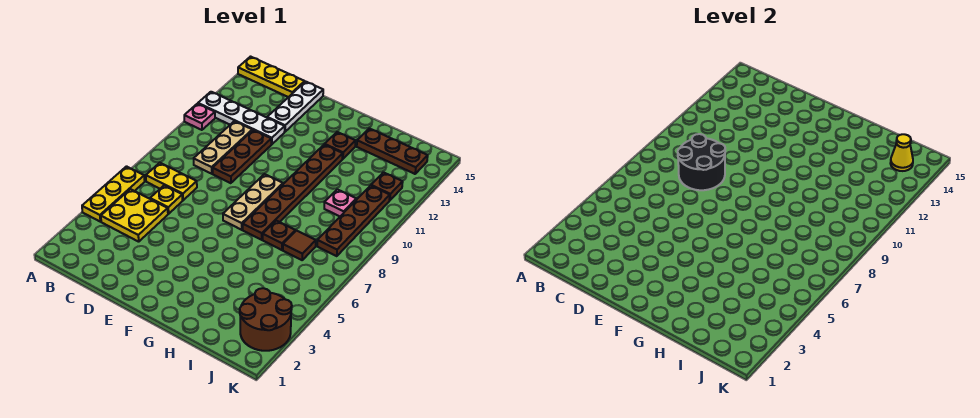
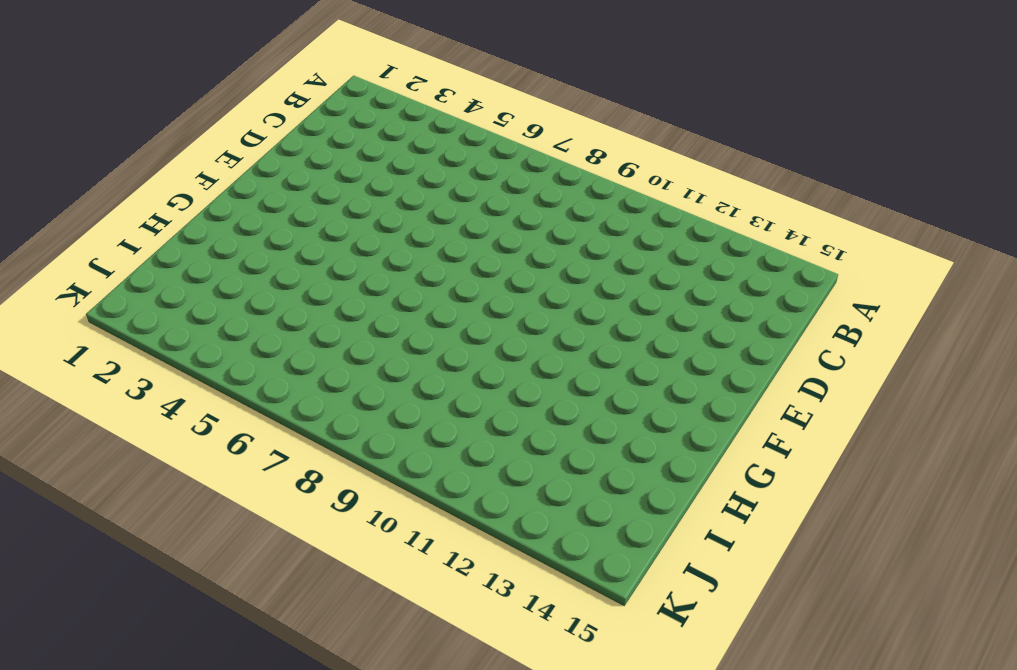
none -> yellow 1x3 plate [82,166,145,221]
none -> pink 1x1 plate [184,104,215,130]
none -> white 1x4 plate [198,92,285,144]

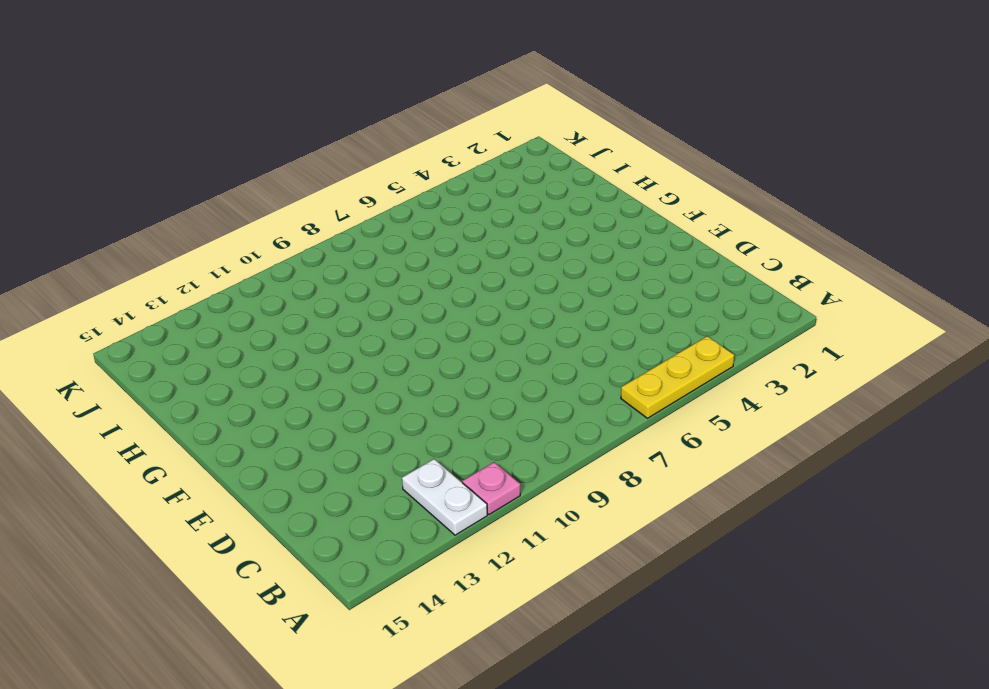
white 1x2 plate [402,459,487,535] -> white 1x4 plate [198,92,285,144]
none -> yellow 1x3 plate [238,57,305,97]
none -> yellow 2x2 plate [101,189,168,242]
none -> yellow 1x2 plate [146,163,197,200]

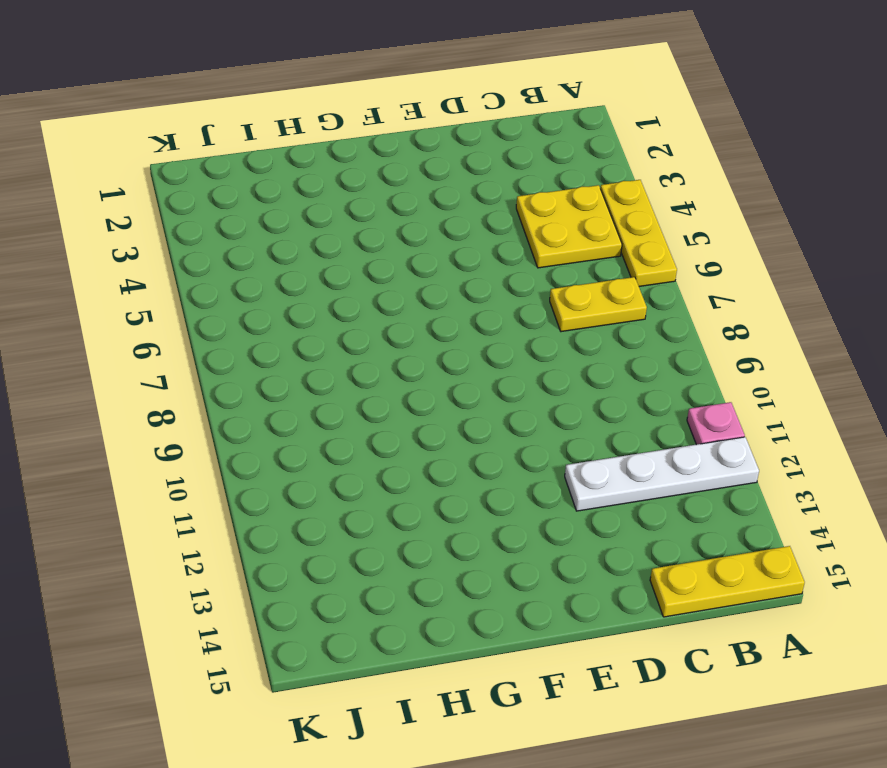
none -> yellow 1x1 plate [150,185,183,214]
none -> tan 1x3 plate [194,121,252,174]
none -> brown 1x3 plate [213,130,271,183]

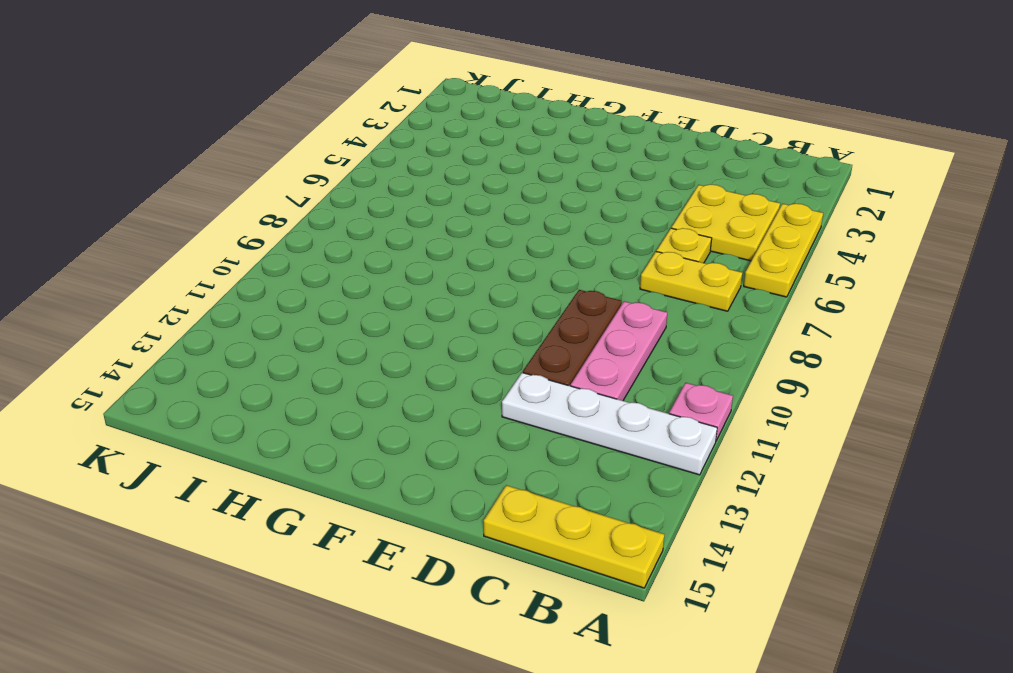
pink 1x3 plate [571,301,667,401] -> tan 1x3 plate [194,121,252,174]
none -> white 1x3 plate [267,82,323,132]
none -> tan 1x3 plate [223,174,283,230]
none -> brown 1x6 plate [243,144,343,240]

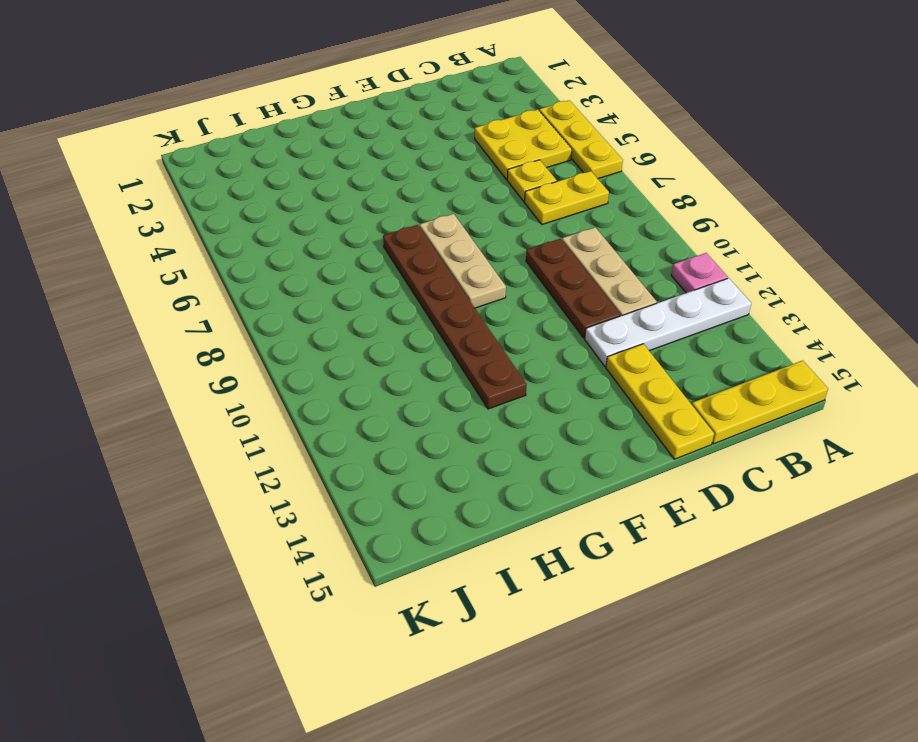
yellow 1x3 plate [606,344,714,459] -> white 1x3 plate [267,82,323,132]
none -> brown 1x1 plate [325,132,356,159]
none -> brown 1x1 plate [263,221,295,250]
none -> brown 1x3 plate [357,128,428,174]

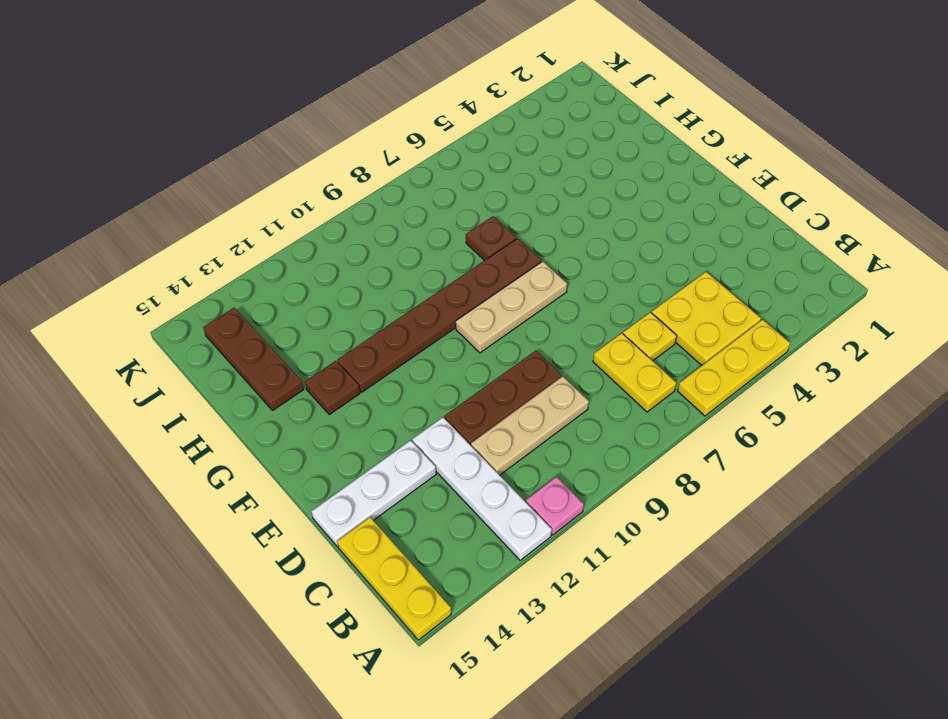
none -> brown 1x1 tile [283,231,316,260]
none -> pink 1x1 plate [324,189,356,216]
none -> brown 2x2 round brick [240,288,292,351]

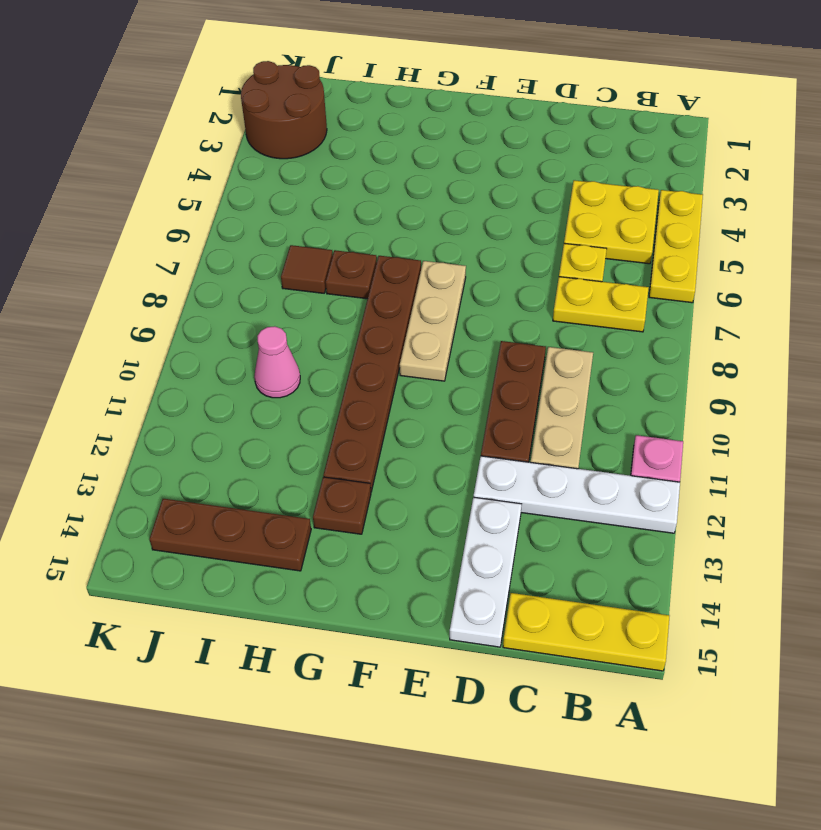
pink 1x1 cone [254,326,300,398] -> pink 1x1 plate [324,189,356,216]
none -> brown 1x4 plate [317,186,390,256]
none -> brown 1x1 plate [371,172,403,201]
none -> black 2x2 round brick [678,134,725,190]

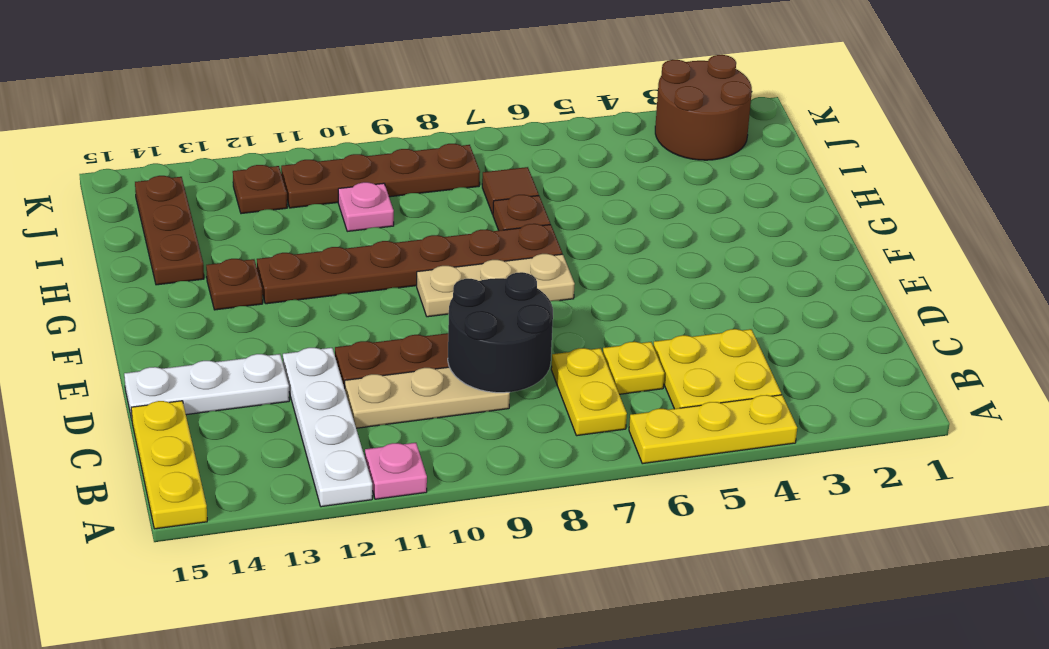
none -> yellow 1x1 cone [890,134,913,171]

